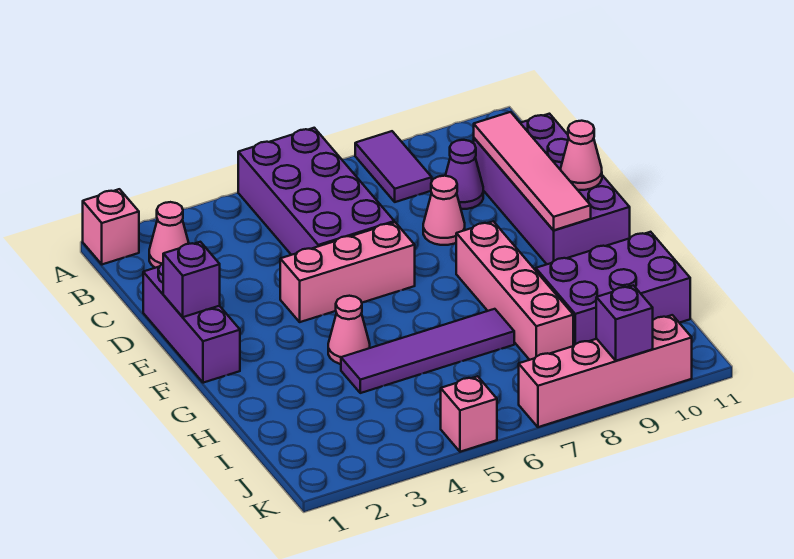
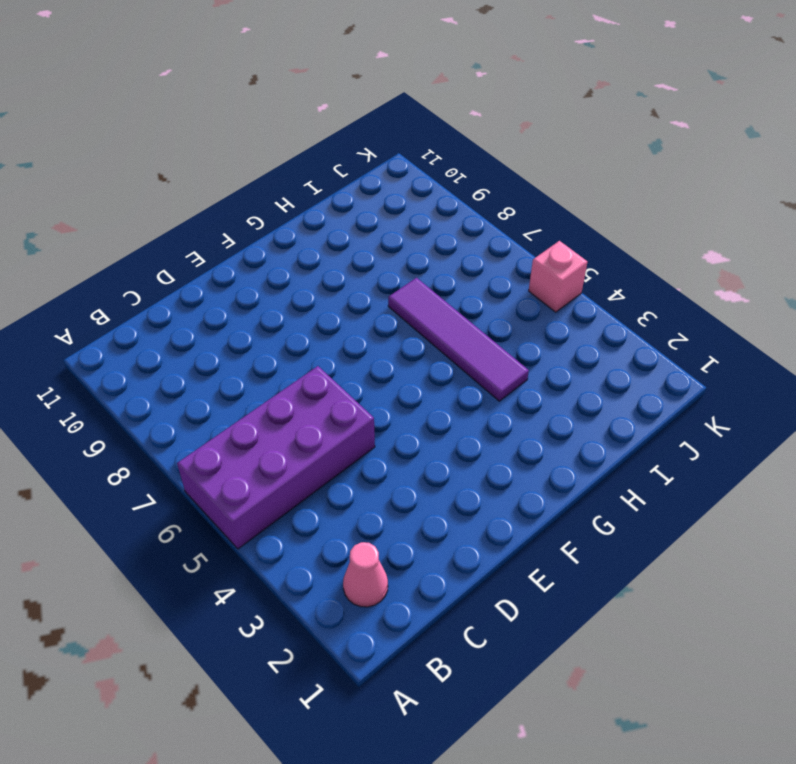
none -> pink 1x1 brick [83,189,139,264]
none -> purple 1x2 tile [355,131,432,202]
none -> purple 1x1 cone [445,140,483,209]

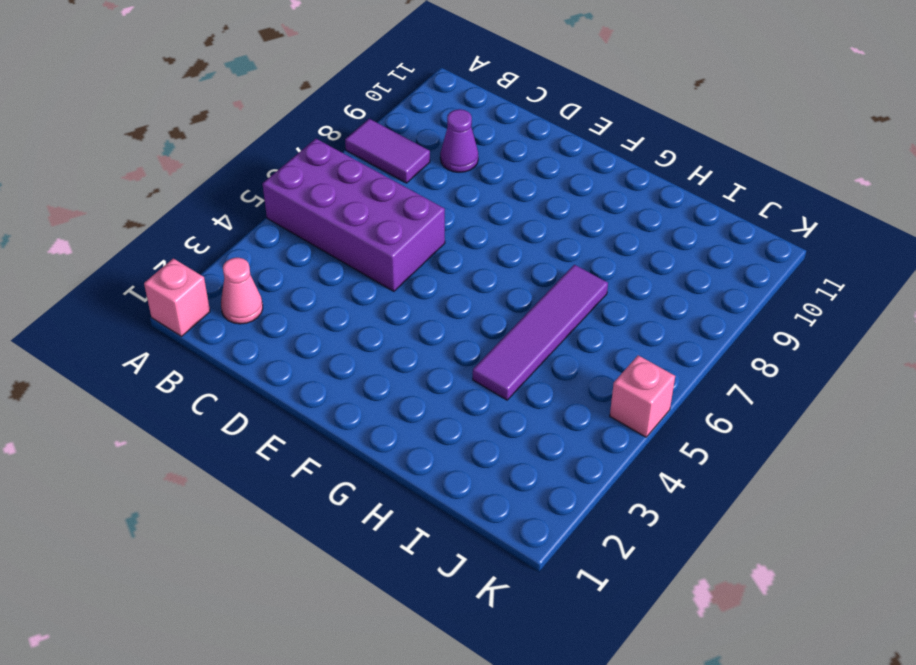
none -> purple 2x4 brick [474,114,630,264]
none -> purple 1x3 brick [143,264,240,383]
none -> pink 1x1 cone [423,176,465,245]

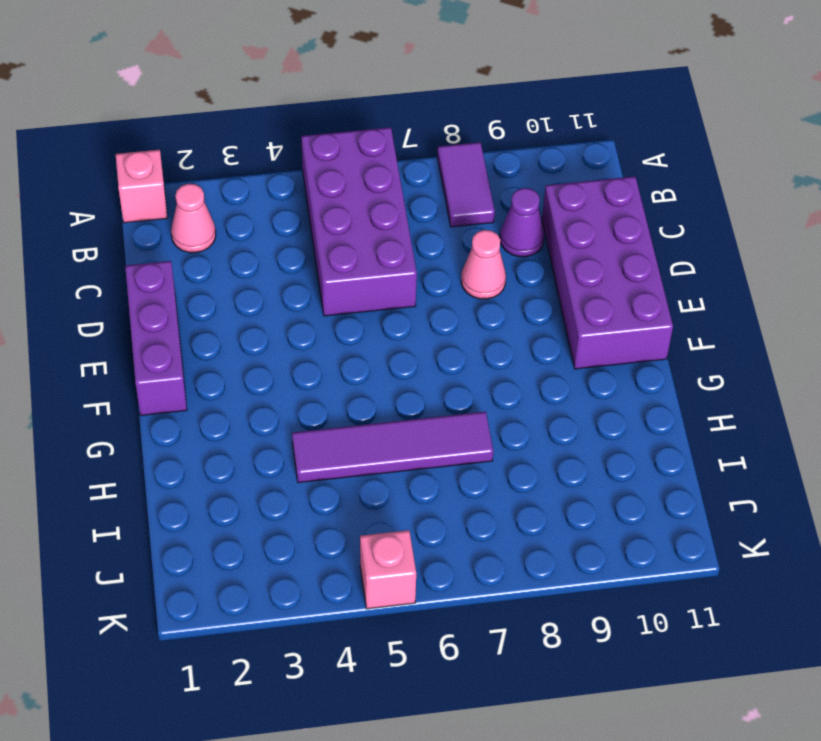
none -> pink 1x3 brick [280,222,415,322]
none -> pink 1x4 brick [456,221,573,360]
none -> pink 1x1 cone [328,296,370,364]

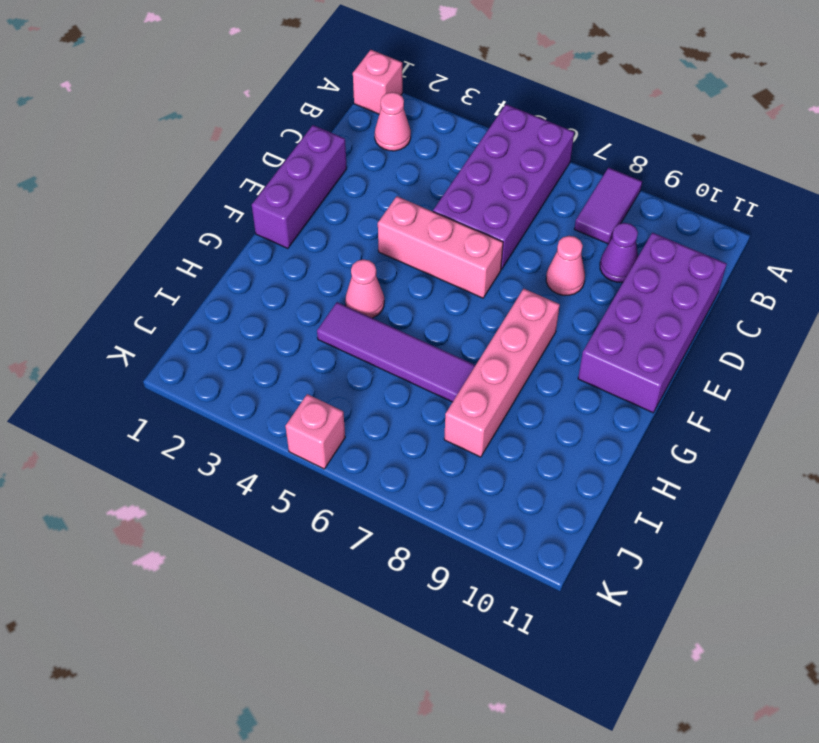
none -> purple 2x3 brick [536,232,690,346]
none -> pink 1x4 brick [519,315,692,427]
none -> pink 1x4 tile [474,112,591,230]

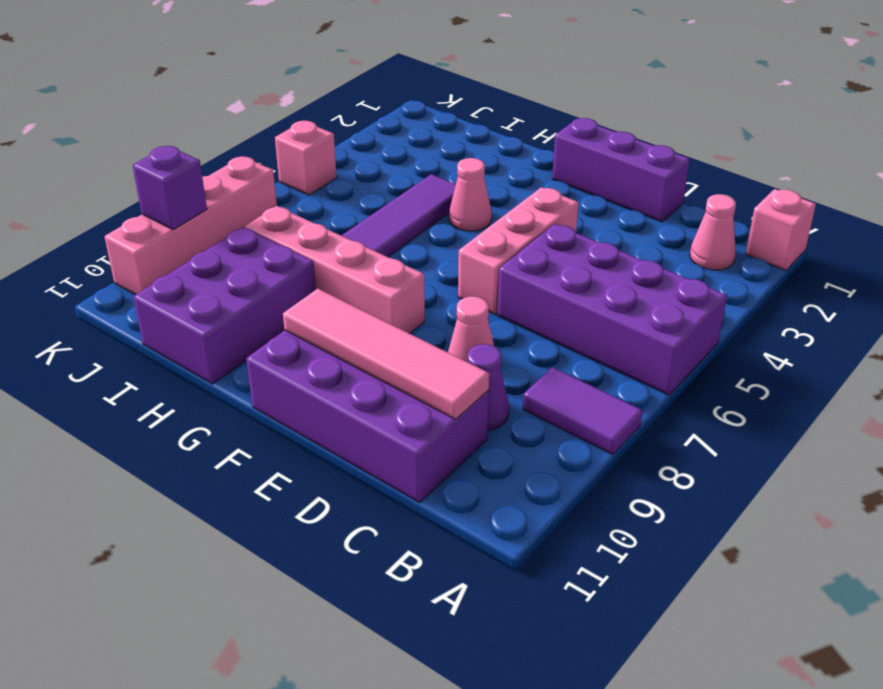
none -> purple 1x1 brick [163,242,220,317]
none -> pink 1x1 cone [561,121,602,190]

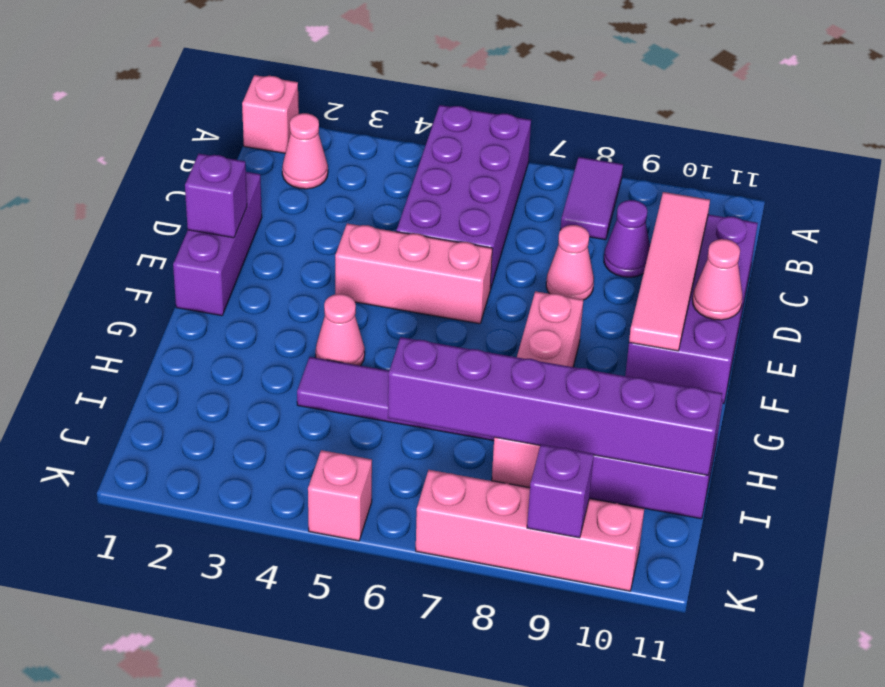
purple 1x6 brick [388,337,722,475] -> none

